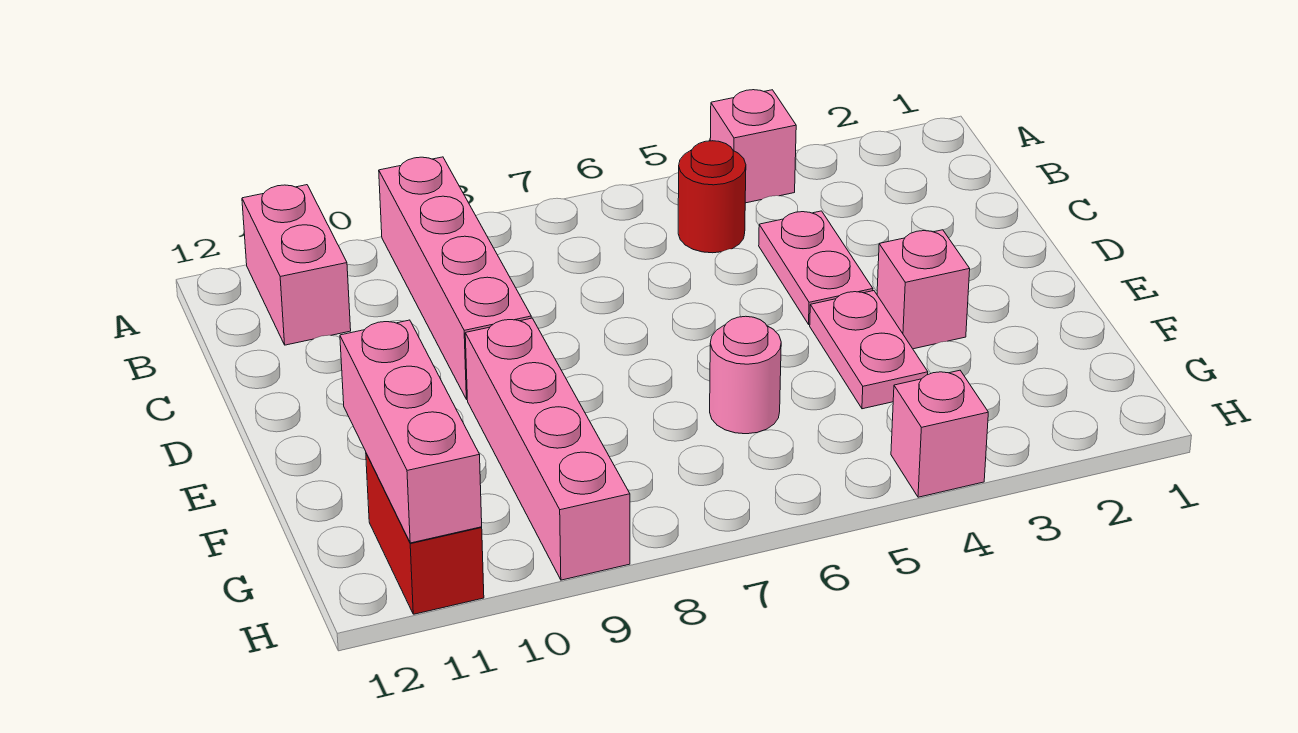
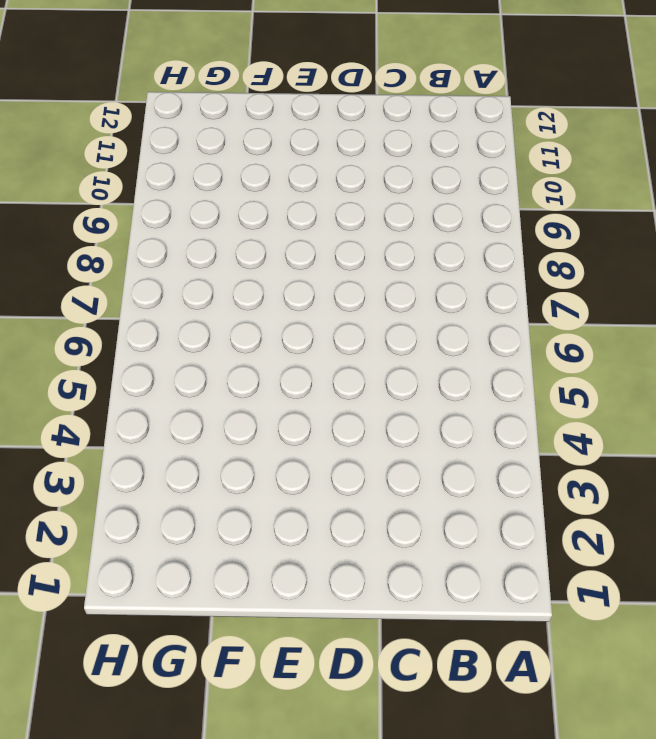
none -> pink 1x1 brick [710,90,796,203]
none -> pink 1x4 brick [379,157,531,399]
none -> pink 1x2 brick [242,185,351,345]

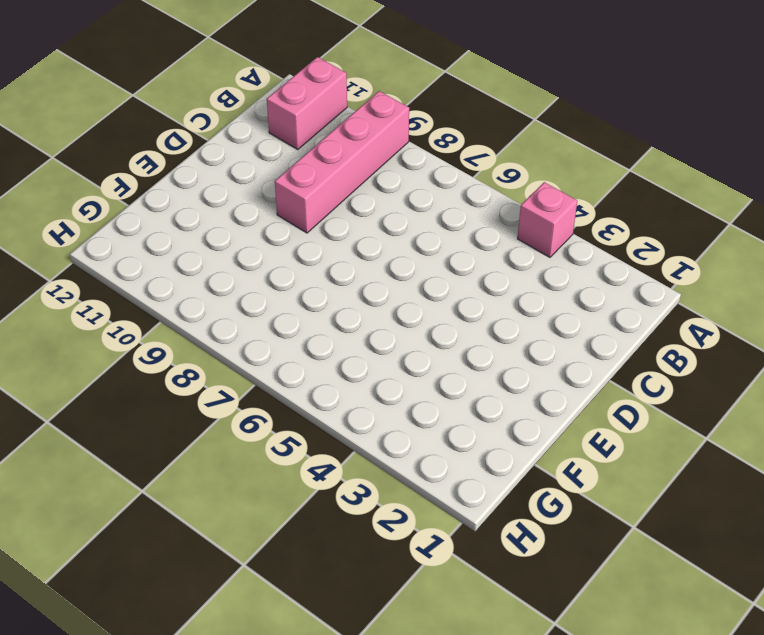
none -> red 1x1 round brick [678,141,746,253]
none -> pink 1x2 plate [759,211,873,324]
none -> pink 1x1 brick [877,230,970,349]

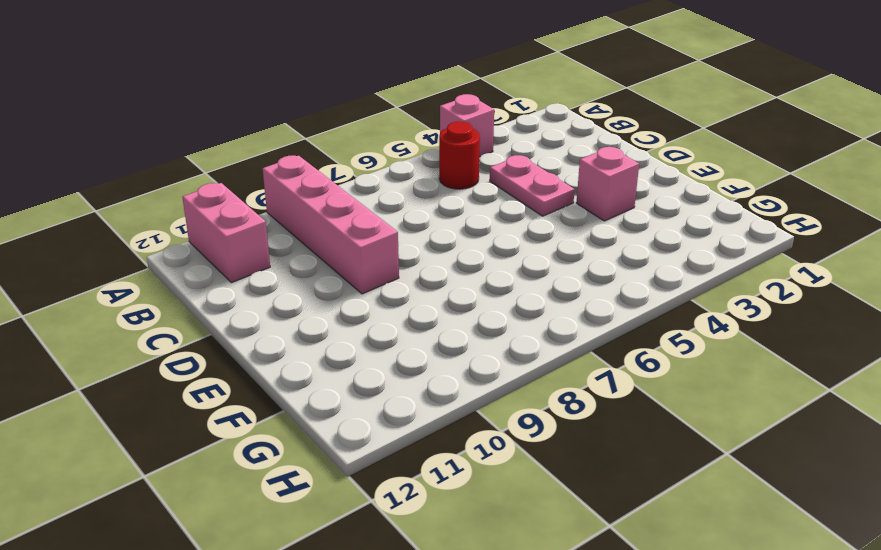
none -> pink 1x2 plate [810,291,928,409]
none -> pink 1x4 brick [465,318,630,580]
none -> pink 1x1 round brick [710,316,781,434]

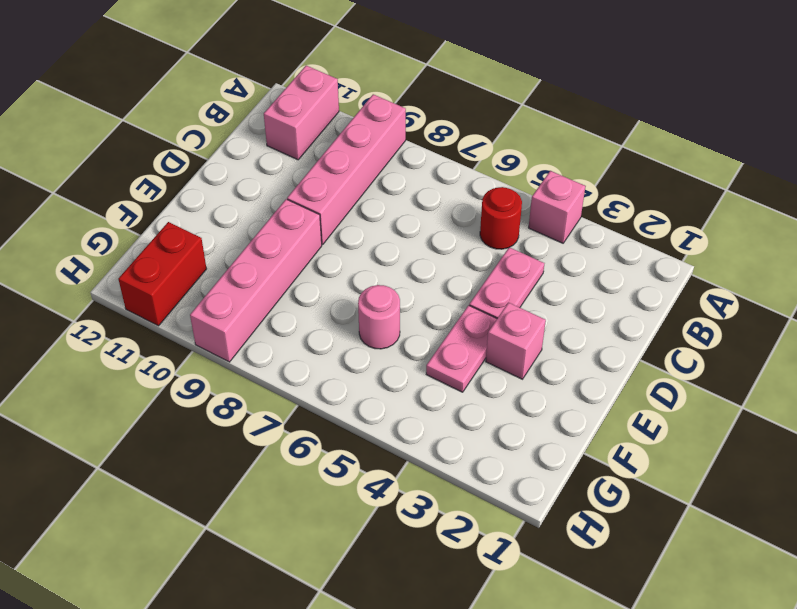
none -> pink 1x1 brick [891,370,988,497]
none -> pink 1x3 brick [340,320,482,543]

